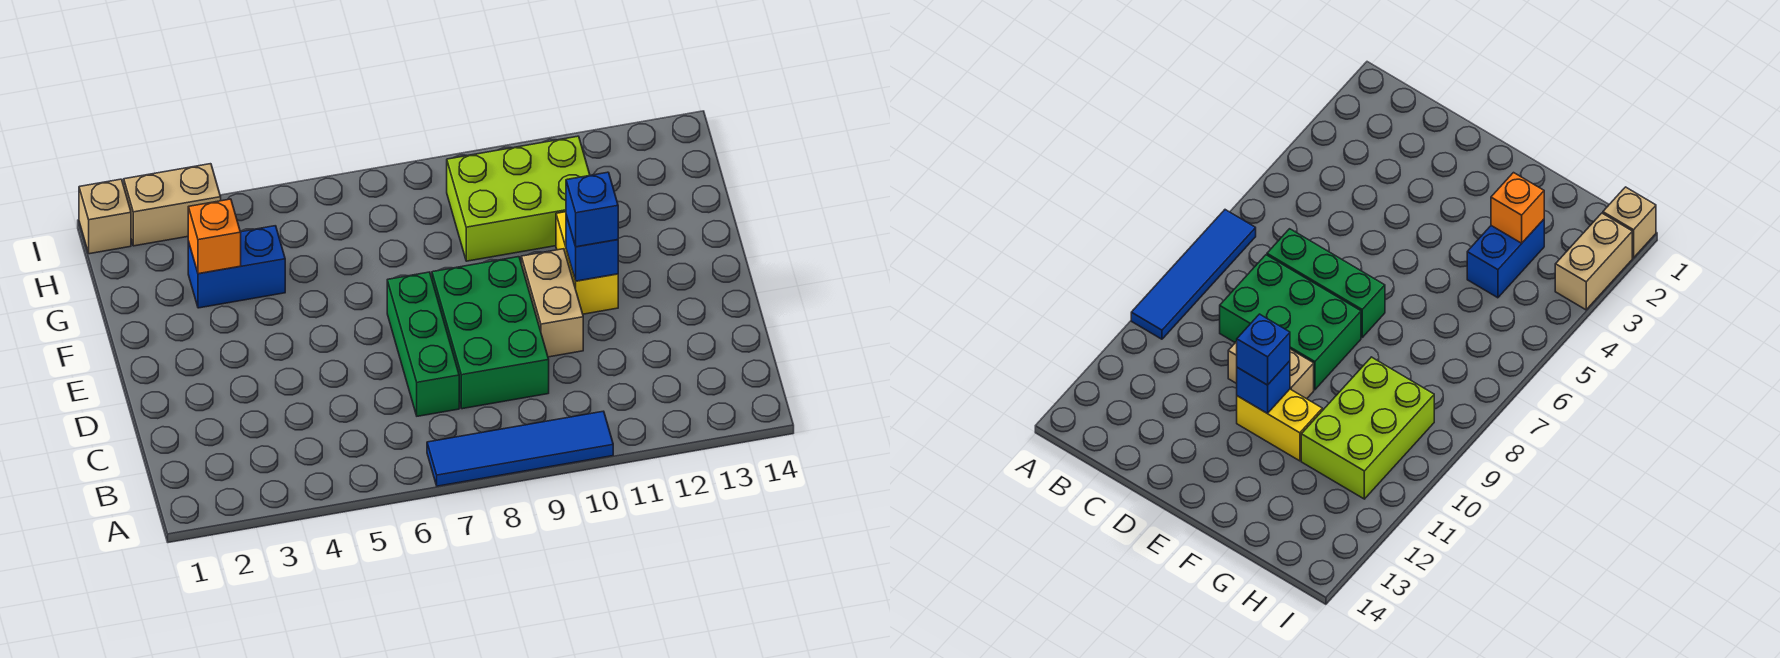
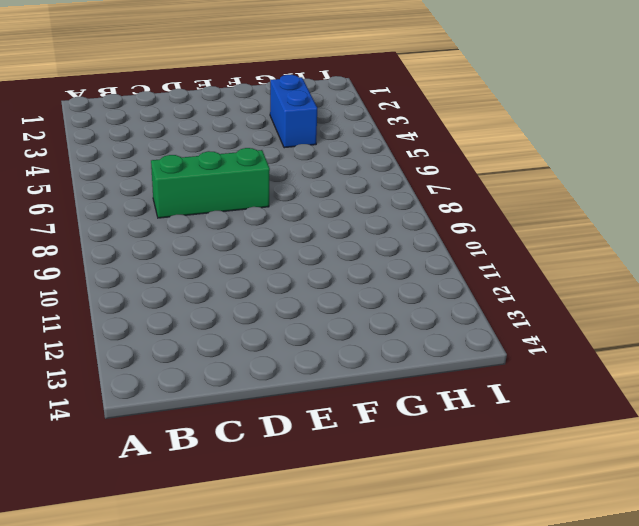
none -> blue 1x4 tile [427,411,613,486]
none -> green 2x3 brick [432,257,549,409]
none -> tan 1x2 brick [521,249,583,357]

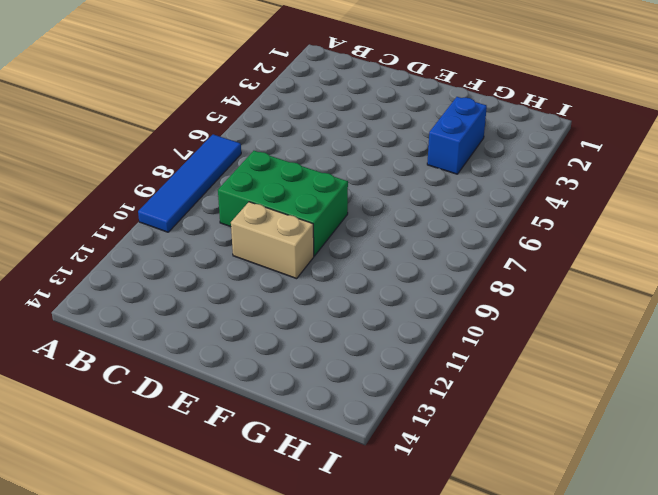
none -> green 1x3 brick [387,272,459,416]
none -> yellow 1x2 brick [556,212,618,314]
none -> lime 2x3 brick [447,136,590,261]

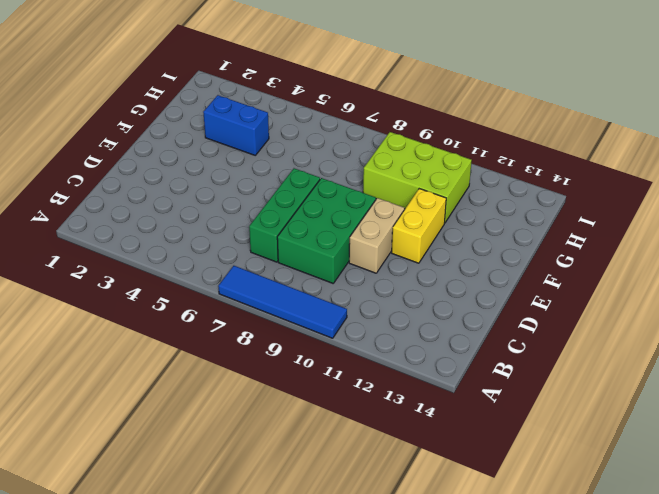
none -> tan 1x1 brick [79,179,131,254]
none -> tan 1x2 brick [124,164,221,246]
none -> blue 1x1 brick [566,215,618,281]

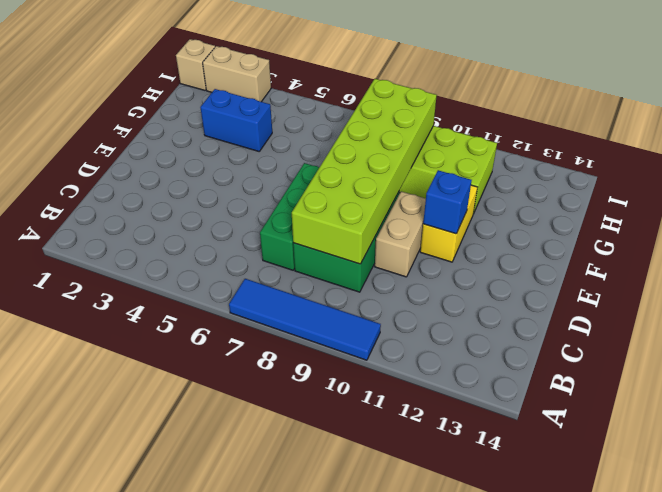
lime 2x6 brick [292,79,437,264] -> none
none -> orange 1x1 brick [188,199,241,274]
none -> blue 1x1 brick [566,172,618,247]

